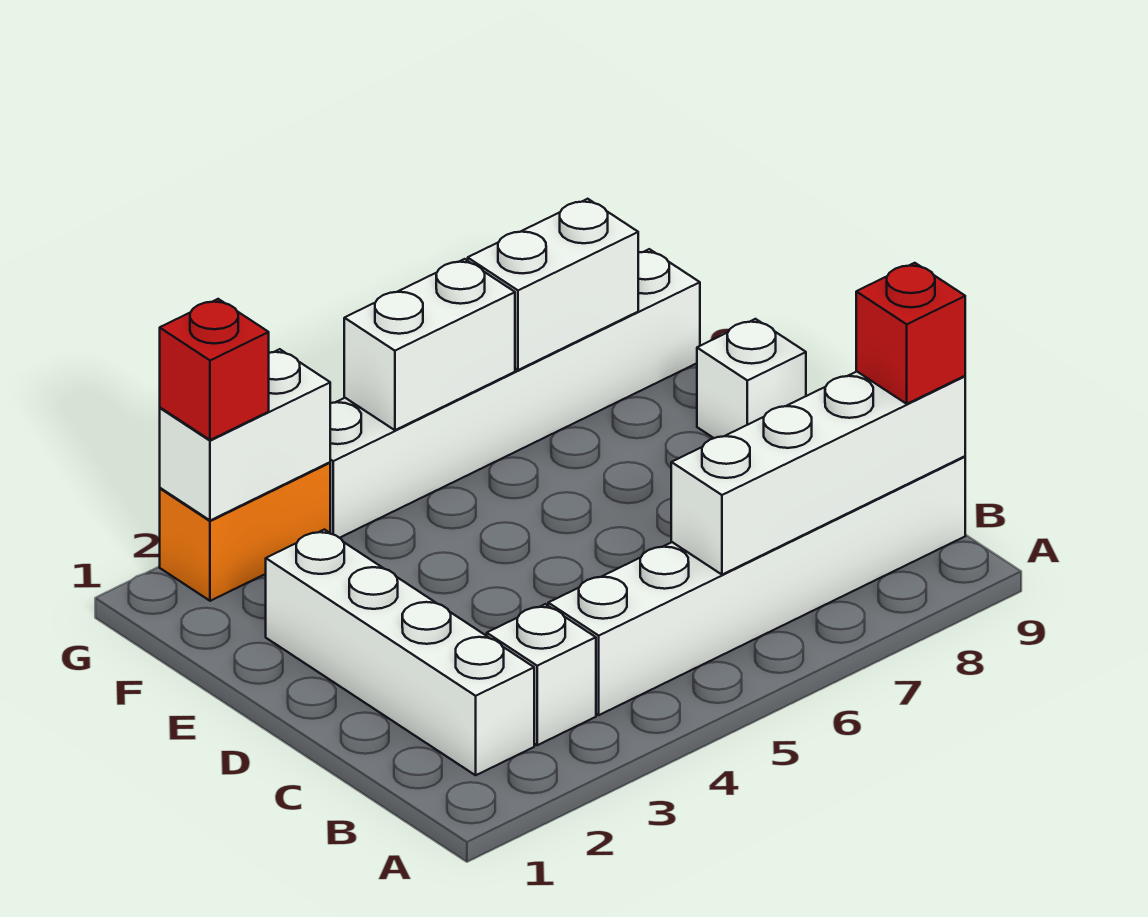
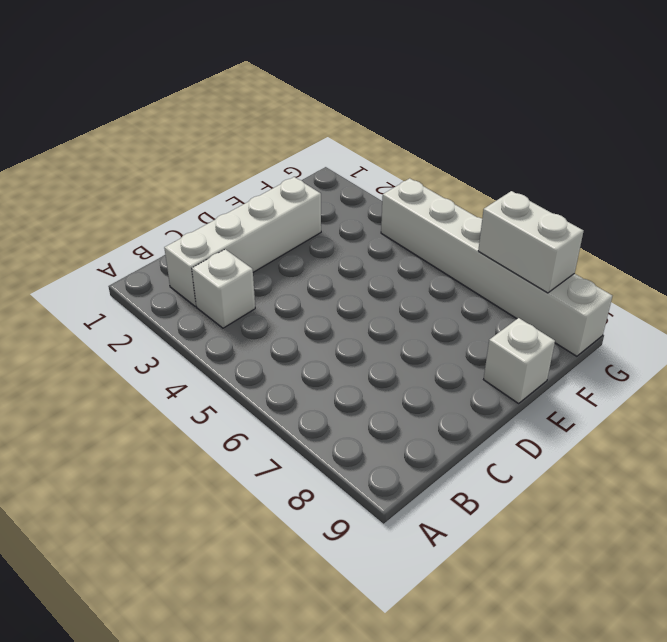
none -> white 1x6 brick [548,456,965,715]
none -> orange 1x2 brick [160,462,330,601]
none -> white 1x4 brick [671,372,965,575]

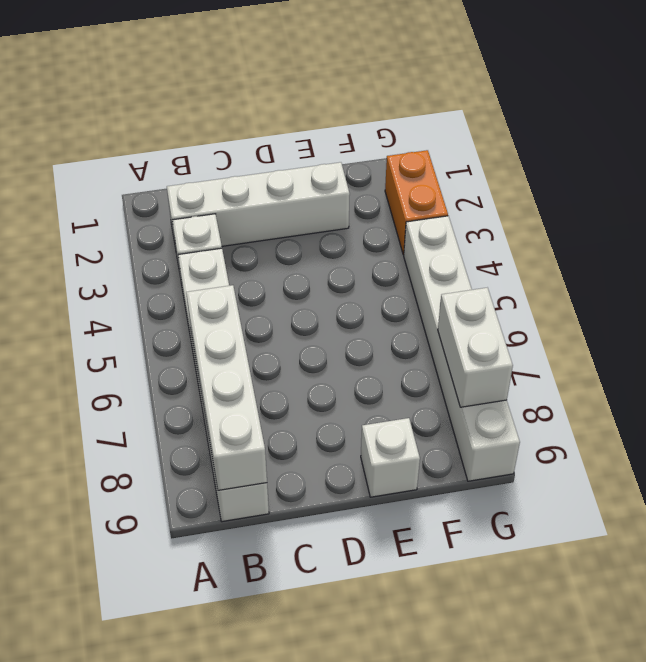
none -> white 1x2 brick [160,349,330,520]
none -> white 1x2 brick [344,259,515,430]
none -> red 1x1 brick [856,263,965,404]

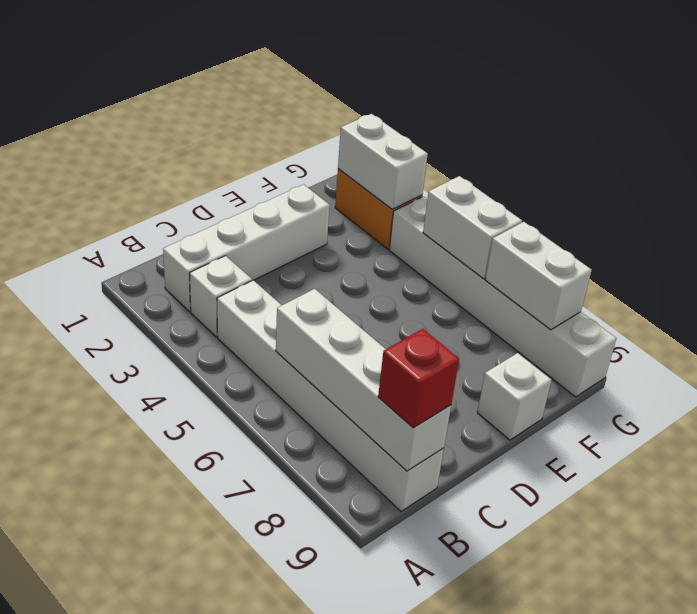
none -> red 1x1 brick [160,299,269,440]

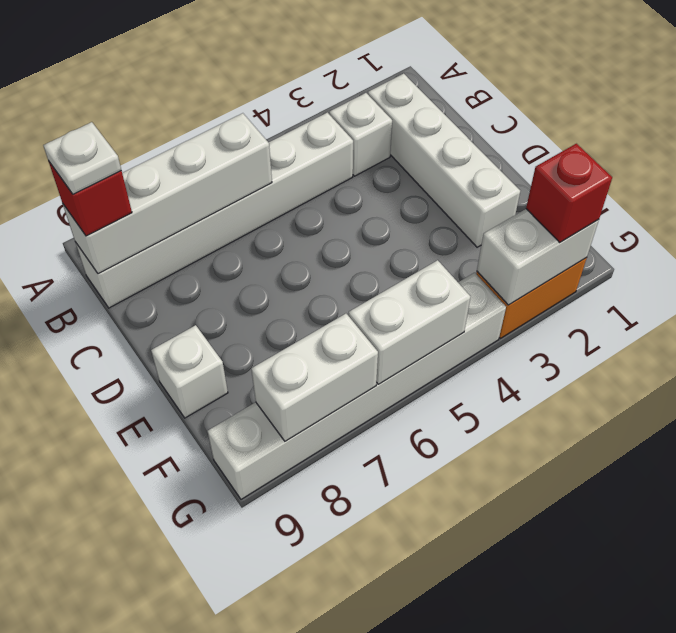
white 1x1 plate [43,122,121,194] -> none

